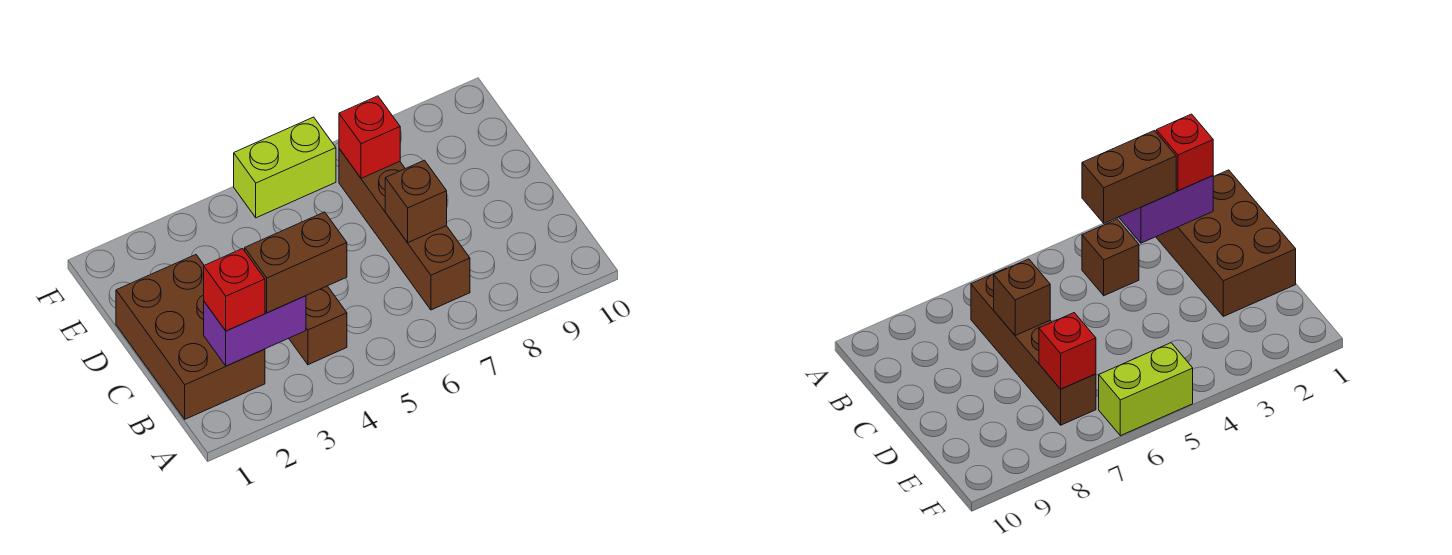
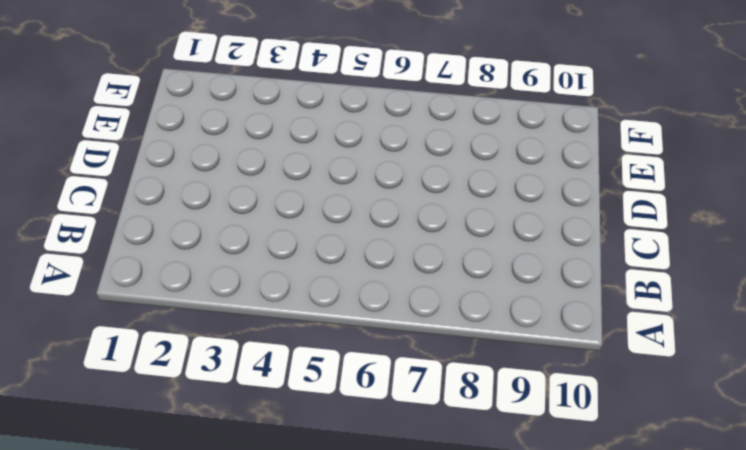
none -> brown 2x3 brick [116,255,265,419]
none -> brown 1x1 brick [289,286,347,365]

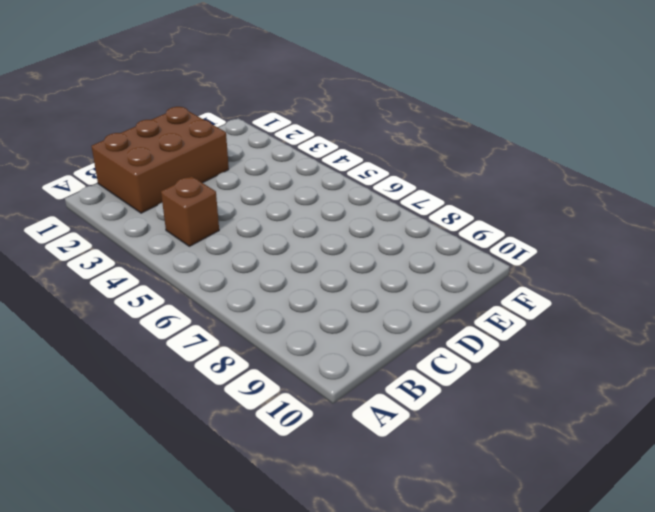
none -> brown 1x4 brick [339,149,470,310]
none -> lime 1x2 brick [234,117,336,218]

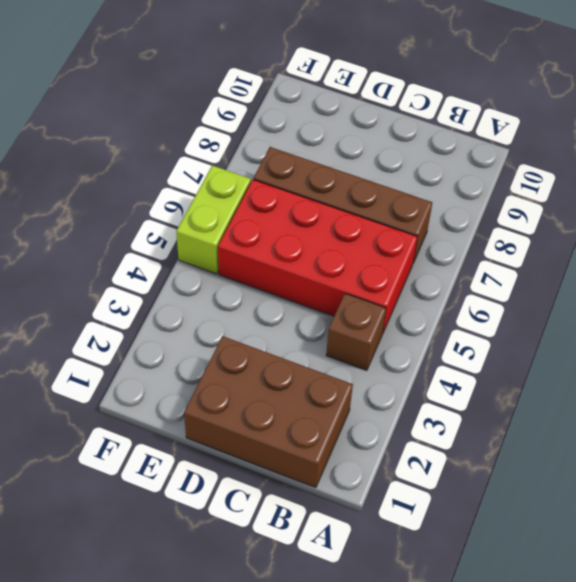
red 2x4 brick [218,179,417,334] -> none
none -> purple 1x2 brick [204,296,306,366]
none -> brown 1x1 brick [385,160,447,243]

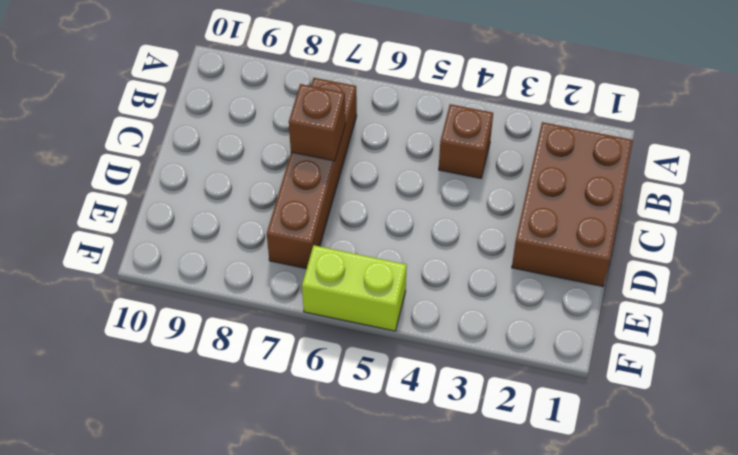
none -> purple 1x2 brick [204,296,306,366]
none -> red 1x1 brick [339,96,400,178]

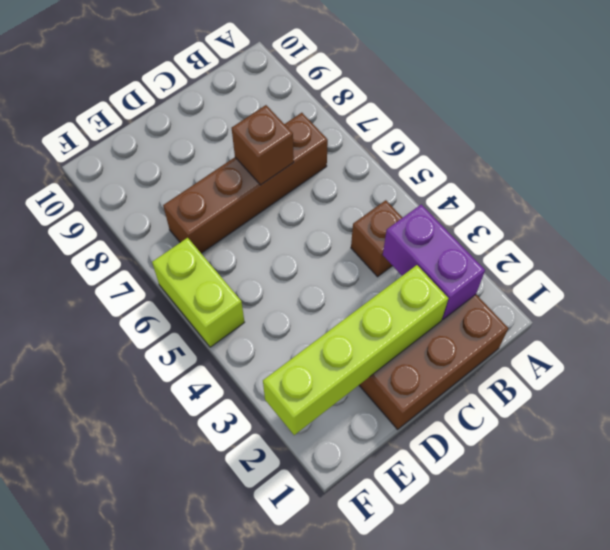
lime 1x4 brick [263,265,448,435] -> none
none -> red 1x1 brick [339,96,400,178]
none -> red 1x1 brick [204,249,265,331]

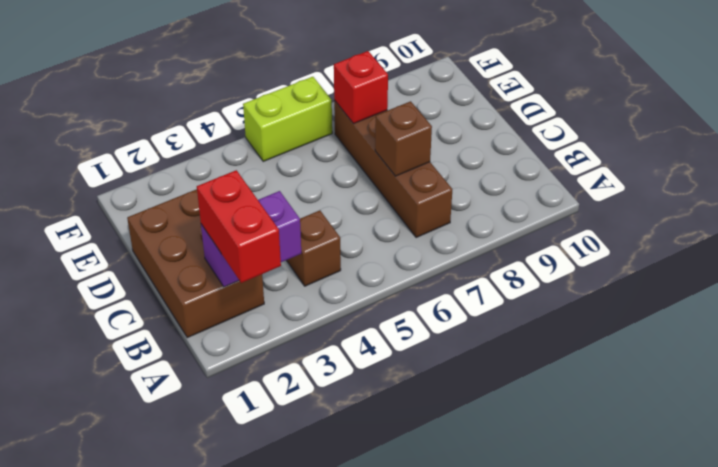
red 1x2 brick [197,170,281,283] -> red 1x1 brick [204,249,265,331]
none -> brown 1x2 brick [245,212,347,313]

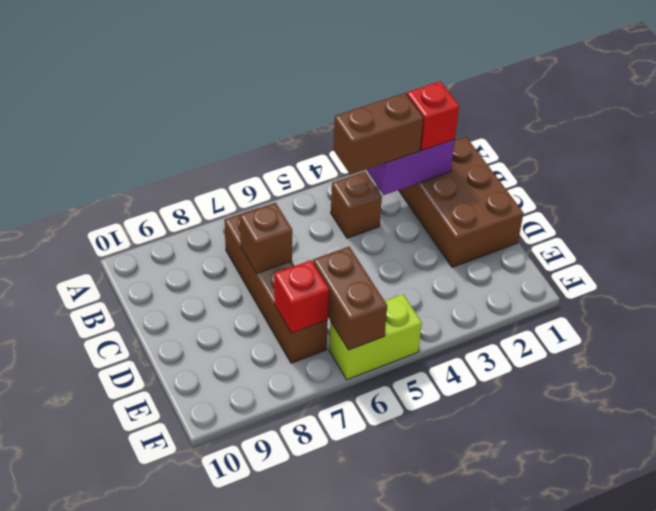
brown 1x2 brick [313,247,387,350] -> none

